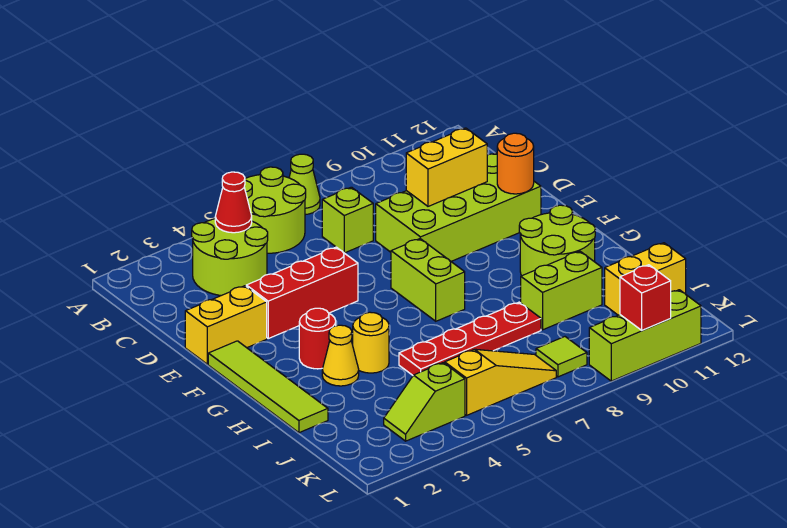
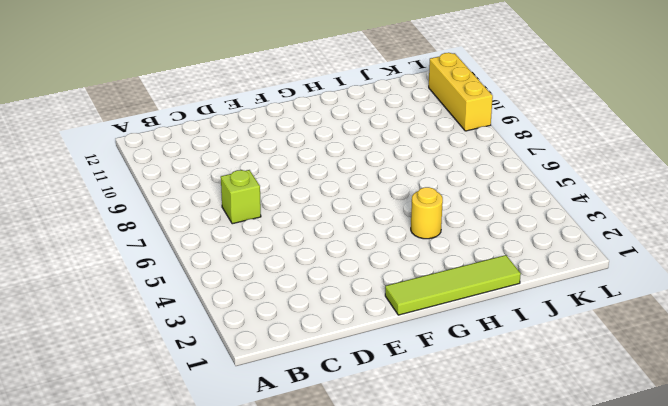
yellow 1x3 brick [429,53,493,131] -> lime 1x3 brick [589,290,701,381]
none -> lime 2x2 round brick [244,167,306,253]
none -> lime 1x1 cone [289,154,320,215]
none -> lime 2x2 round brick [192,219,268,296]

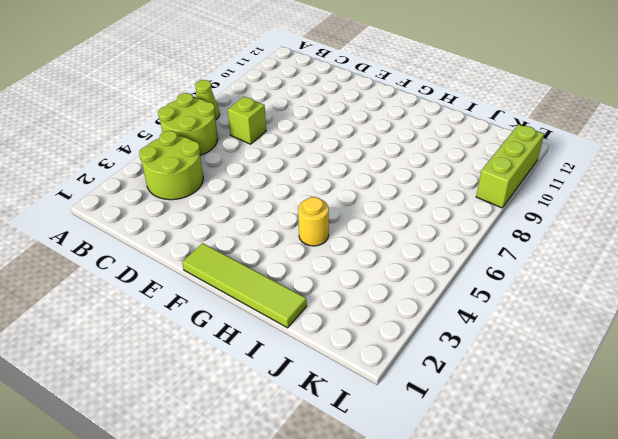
none -> lime 2x4 brick [376,153,541,261]
none -> yellow 1x2 brick [185,286,267,364]
none -> red 1x3 brick [246,247,358,338]

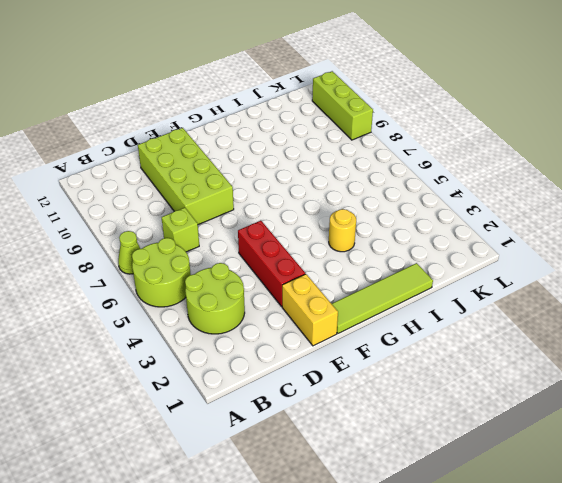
none -> lime 1x2 brick [391,239,465,321]
none -> red 1x1 round brick [299,308,336,369]
none -> lime 2x2 round brick [519,205,595,276]

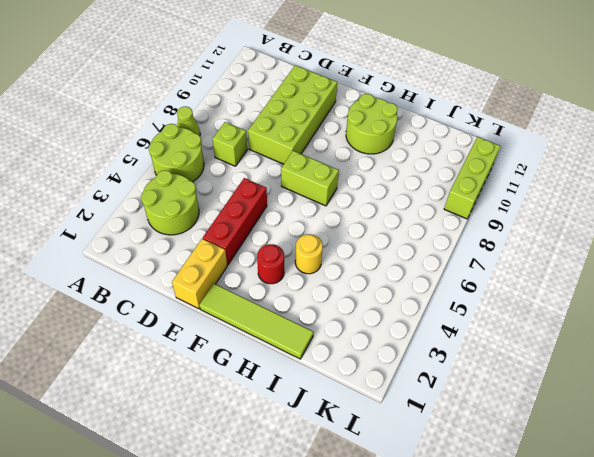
none -> yellow 1x1 cone [322,325,359,386]
none -> red 1x4 plate [399,302,541,375]
none -> lime 1x2 brick [521,251,602,330]

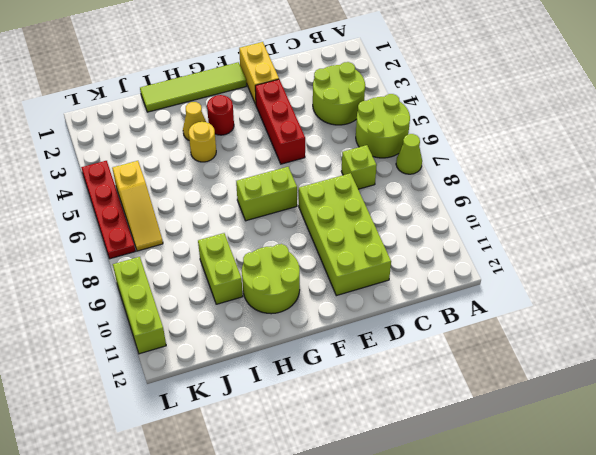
red 1x4 plate [81,161,135,259] -> red 1x4 plate moved to [399,302,541,375]
none -> yellow 1x2 brick [605,243,686,315]
none -> lime 1x2 slope [384,363,465,441]
none -> lime 1x1 tile [536,337,587,377]

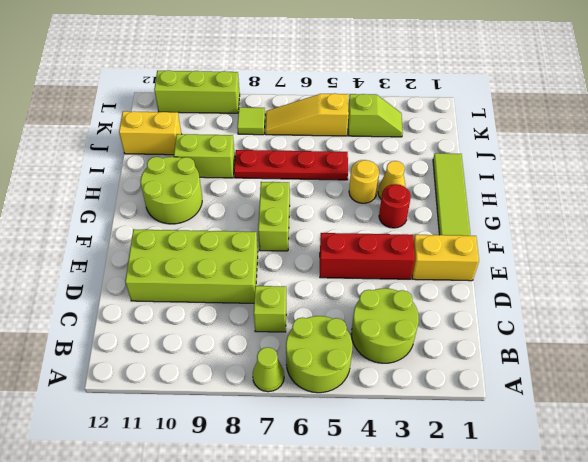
none -> red 1x1 cone [215,172,252,233]
none -> yellow 1x2 brick [406,128,487,206]
none -> orange 1x1 round brick [497,133,534,194]

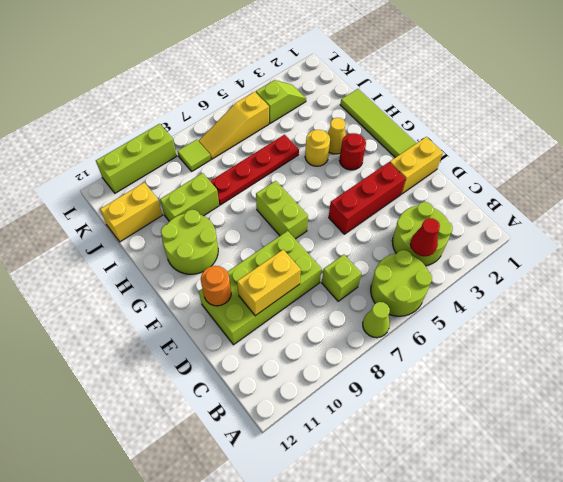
none -> red 1x1 brick [620,265,671,330]

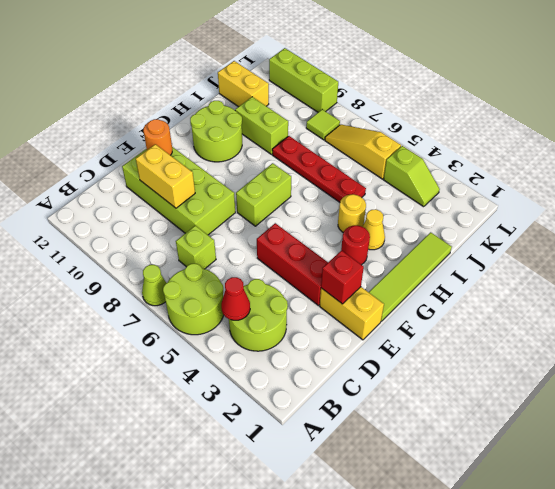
red 1x1 brick [321,250,364,304] -> red 1x1 brick moved to [620,265,671,330]

